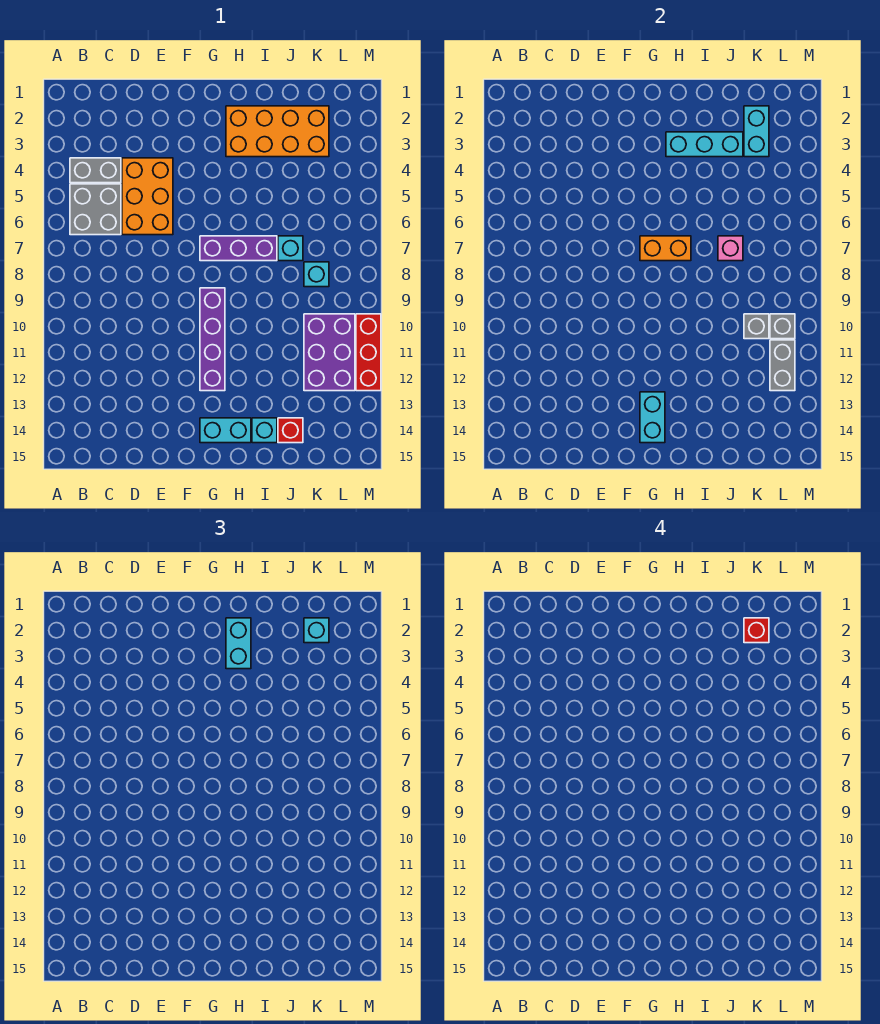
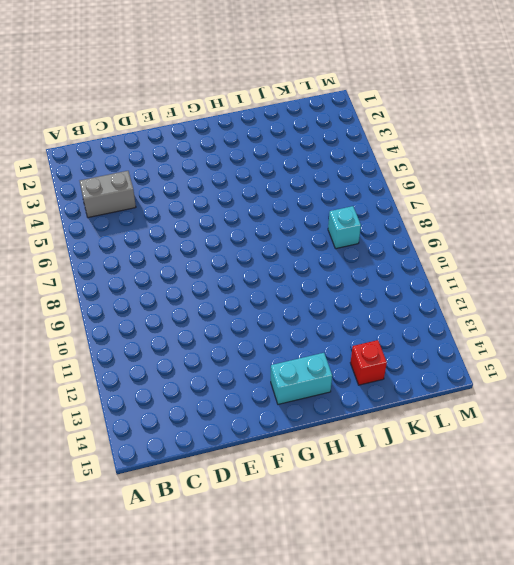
none -> grey 2x2 brick [70,184,121,235]
none -> orange 2x3 brick [122,158,173,235]
none -> purple 1x3 brick [200,236,277,261]

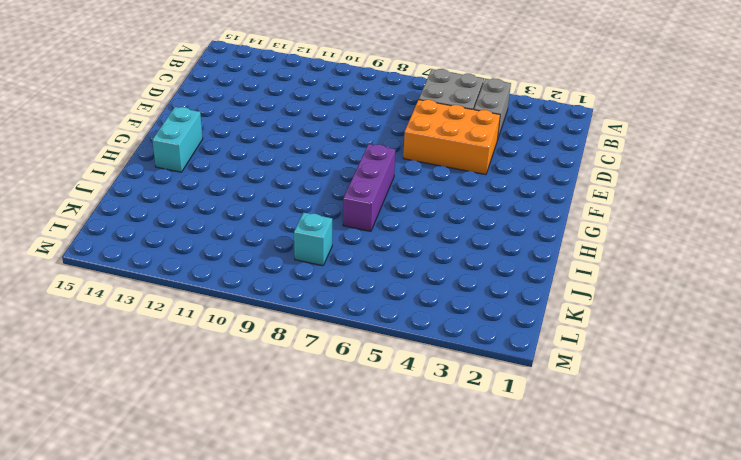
none -> purple 1x4 brick [200,288,225,391]
none -> orange 2x4 brick [226,106,329,157]
none -> cyan 1x1 brick [252,418,277,443]

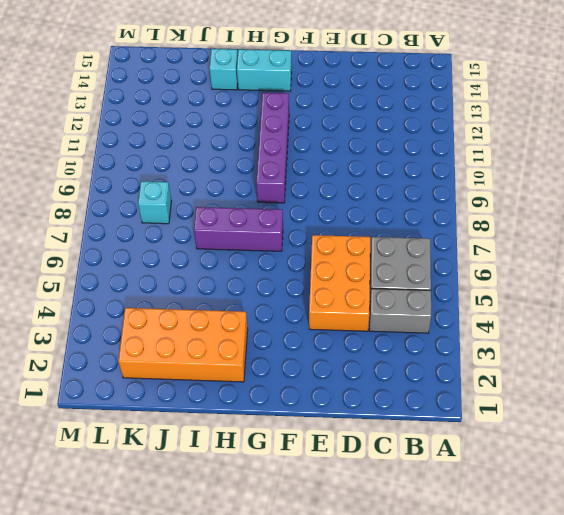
none -> cyan 1x1 brick [278,236,303,261]
none -> red 1x1 brick [278,418,303,443]
none -> purple 2x3 brick [304,314,355,391]

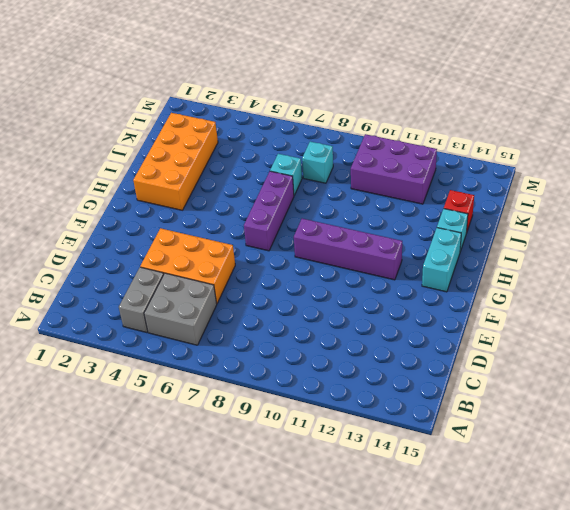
none -> red 1x3 brick [356,314,381,391]
none -> orange 1x2 brick [640,236,691,261]
none -> cyan 1x2 brick [640,392,665,443]

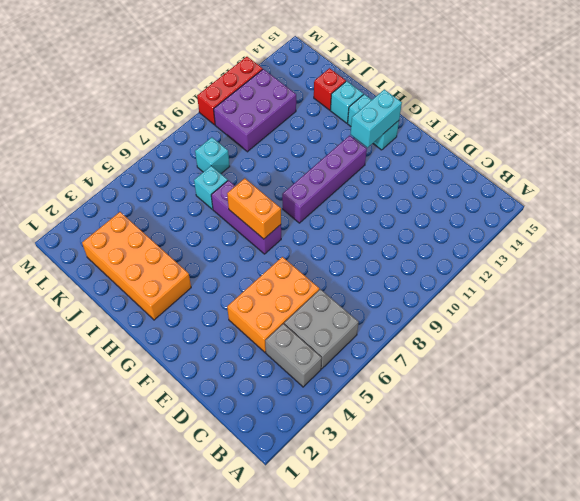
none -> cyan 1x3 brick [666,132,743,157]
none -> pink 1x1 brick [718,236,743,261]
none -> cyan 1x2 brick [744,106,769,157]

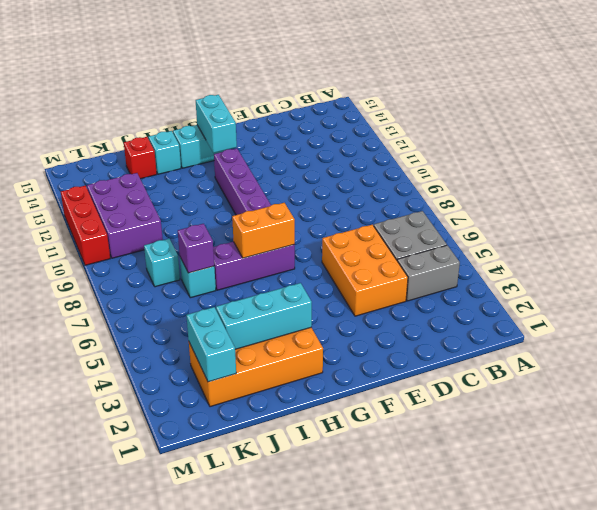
purple 1x1 brick [178,224,214,273] -> pink 1x1 brick [718,236,743,261]
none -> grey 1x1 brick [744,314,769,339]
none -> grey 1x1 brick [770,314,795,339]
none -> grey 1x2 brick [770,340,795,391]

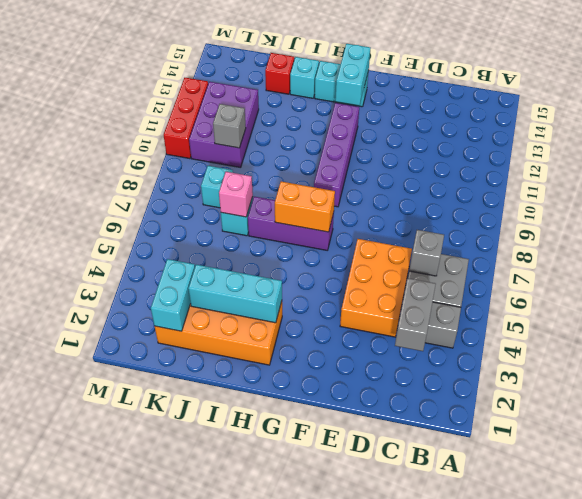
grey 1x2 brick [395,278,436,351] -> grey 1x2 brick moved to [770,340,795,391]
grey 1x1 brick [409,230,444,276] -> grey 1x1 brick moved to [770,314,795,339]
none -> cyan 1x2 brick [226,618,251,669]
none -> cyan 1x1 brick [304,618,329,643]
none -> red 1x1 brick [744,618,769,643]

